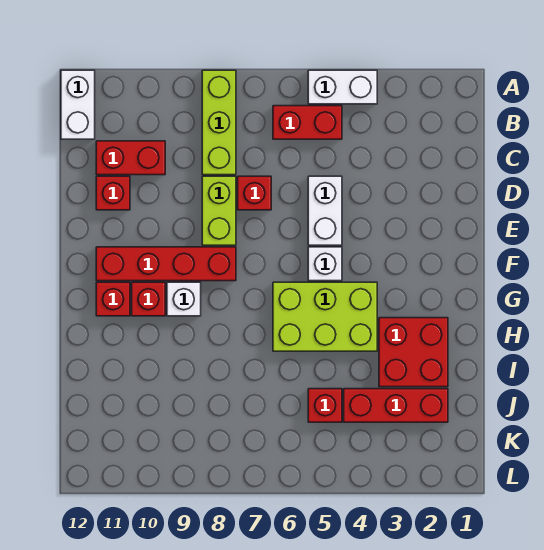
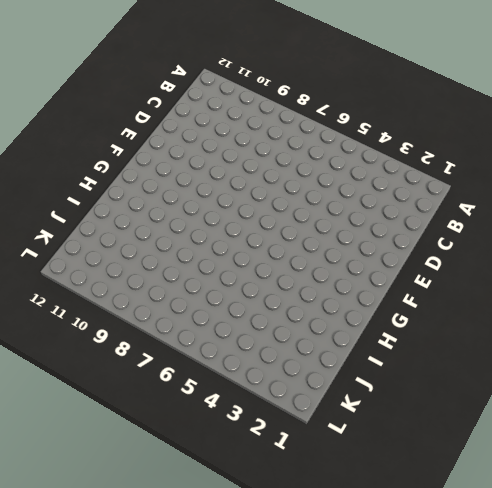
none -> white 1x2 brick [308,70,377,104]
none -> lime 1x3 brick [202,70,236,175]
none -> white 1x2 brick [61,70,95,139]

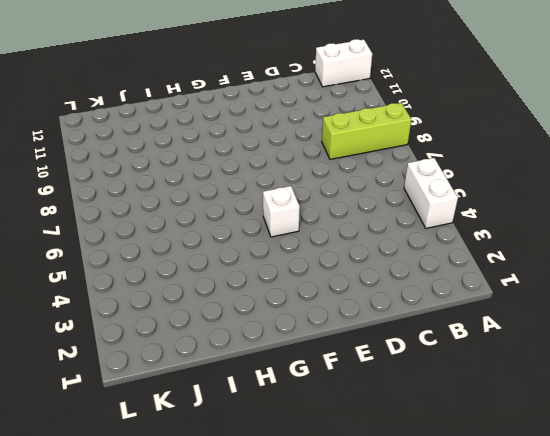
none -> red 1x2 brick [273,106,342,139]
none -> red 1x2 brick [96,141,165,175]
none -> white 1x2 brick [308,176,342,245]

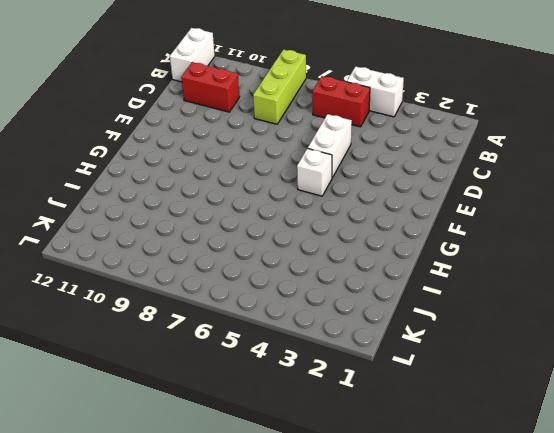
none -> red 1x1 brick [238,176,271,210]
none -> lime 1x2 brick [202,176,236,245]
none -> red 1x1 brick [96,176,130,210]

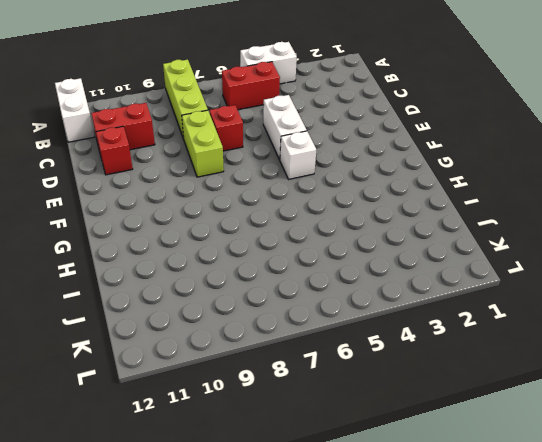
none -> red 1x4 brick [96,247,236,281]
none -> lime 2x3 brick [273,282,377,351]
none -> white 1x1 brick [167,282,201,316]

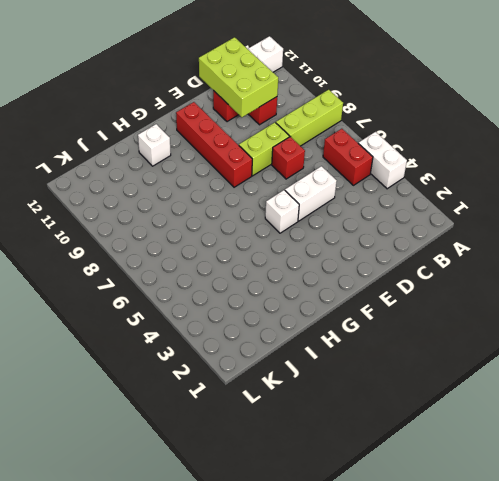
lime 2x3 brick [199,37,278,117] -> lime 2x3 brick moved to [273,282,377,351]
white 1x1 brick [138,124,171,166] -> white 1x1 brick moved to [167,282,201,316]
none -> red 1x1 brick [132,282,165,316]
none -> red 1x1 brick [96,282,130,316]
none -> red 2x2 brick [379,318,448,387]

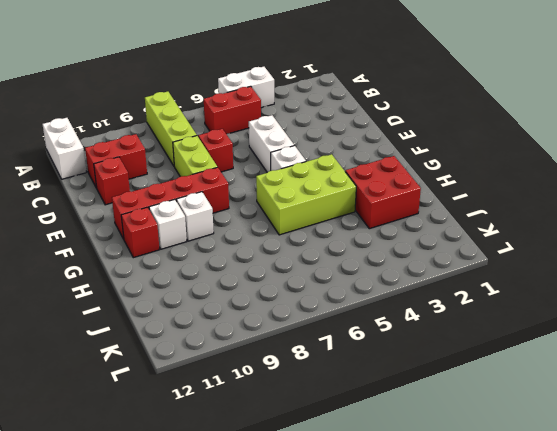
white 1x1 brick [149,199,187,249] -> red 1x1 brick [132,282,165,316]
none -> red 1x3 brick [344,389,448,422]
none -> red 1x1 brick [308,389,342,422]

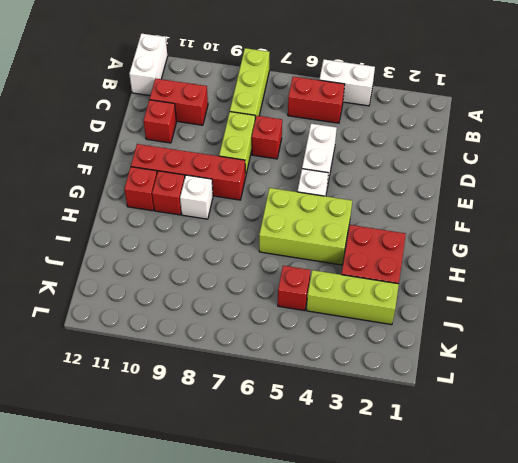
lime 1x3 brick [306,270,399,325] -> red 1x3 brick [344,389,448,422]

